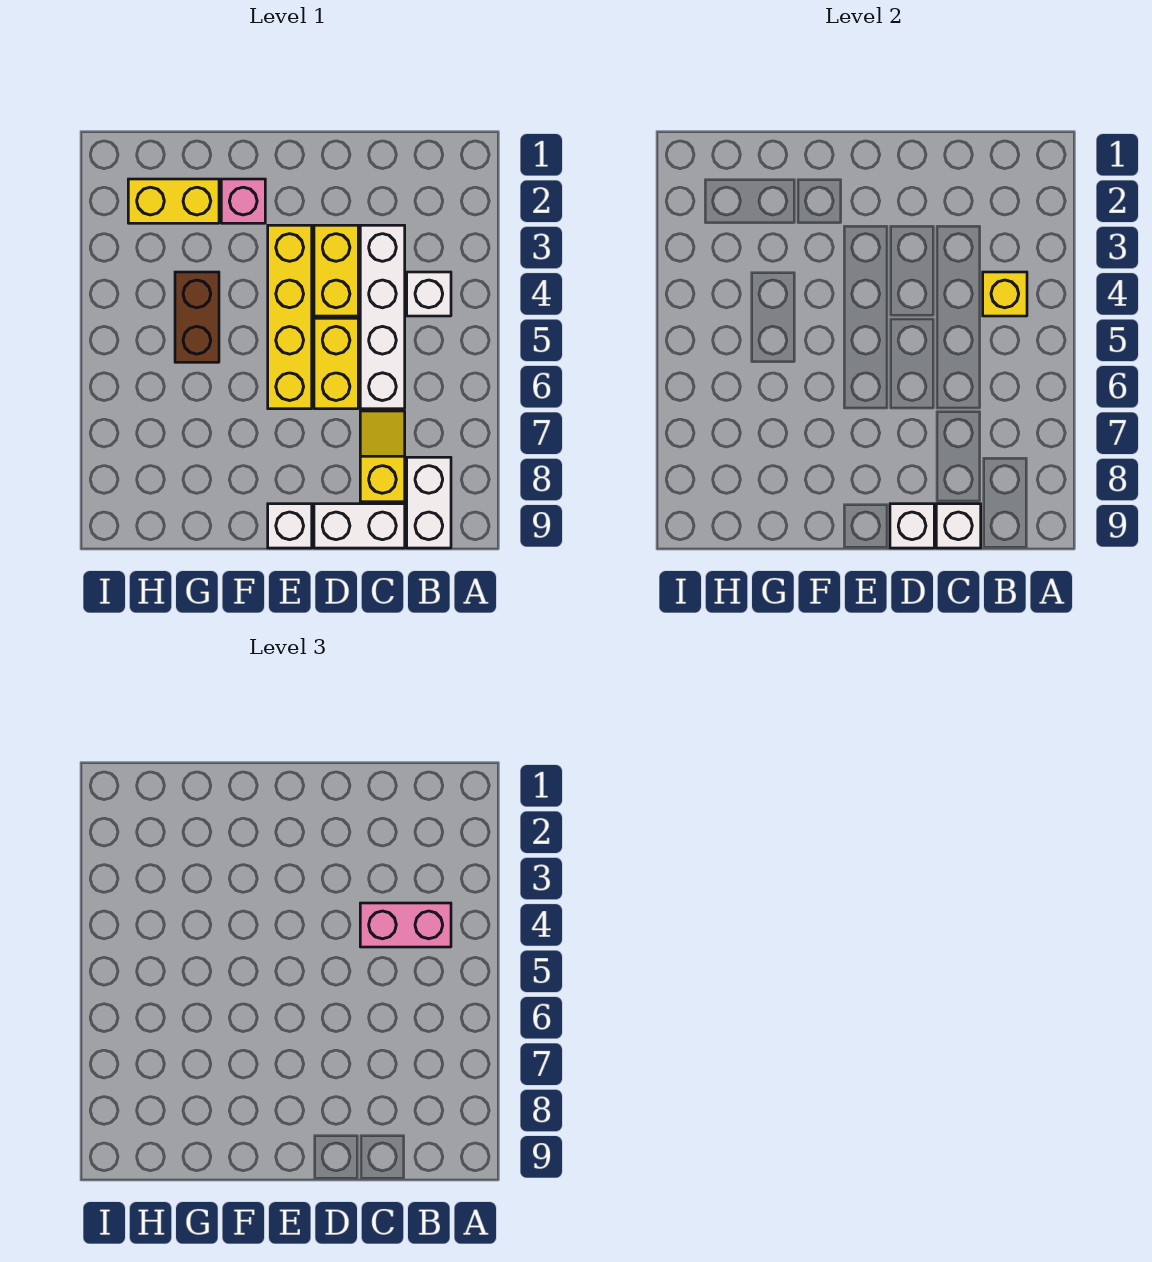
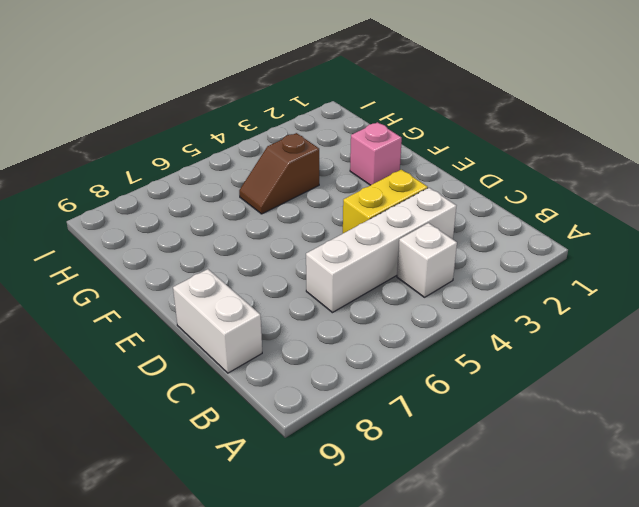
brown 1x2 slope [239,133,319,214] -> brown 1x2 brick [175,272,219,362]
none -> white 1x2 brick [407,457,451,548]
none -> yellow 1x2 slope [360,411,405,502]
none -> yellow 1x2 brick [314,318,358,409]

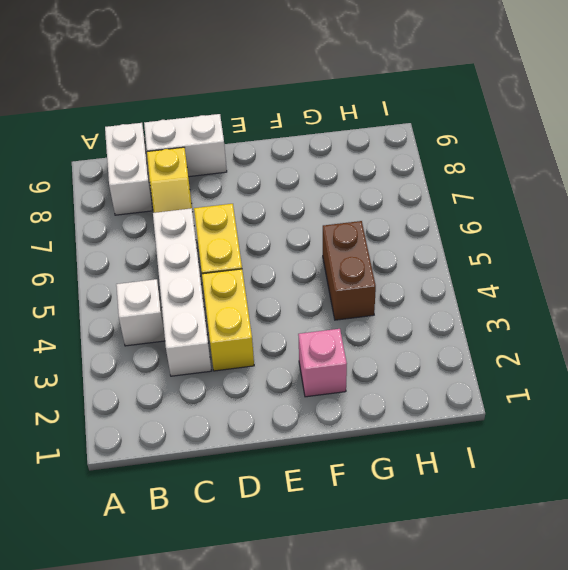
none -> yellow 1x4 brick [268,225,312,409]
none -> white 1x1 brick [268,504,312,548]
none -> yellow 1x2 brick [128,179,219,223]

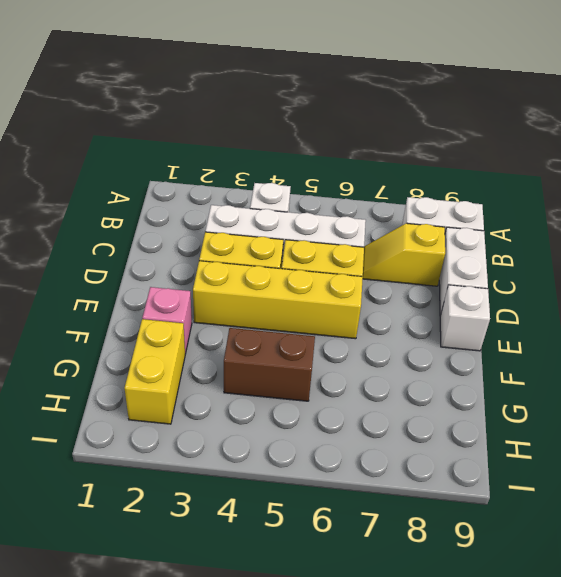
none -> yellow 1x1 brick [983,272,1027,316]
none -> white 1x1 brick [936,504,981,548]
none -> white 1x1 brick [890,504,934,548]

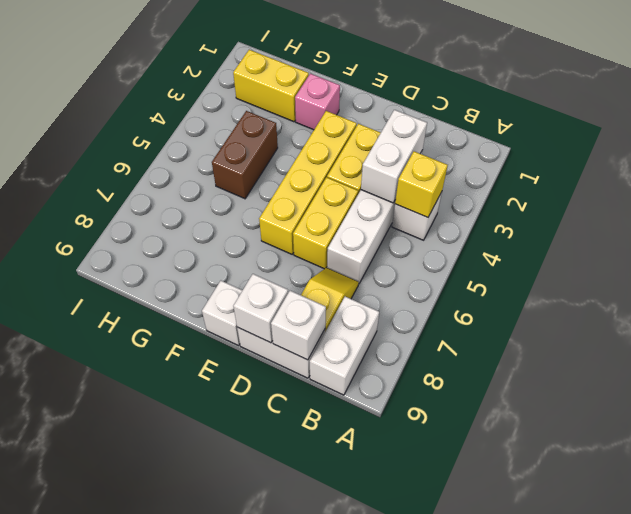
white 1x2 brick [361,110,427,203] -> none
none -> pink 1x2 brick [360,903,451,947]

